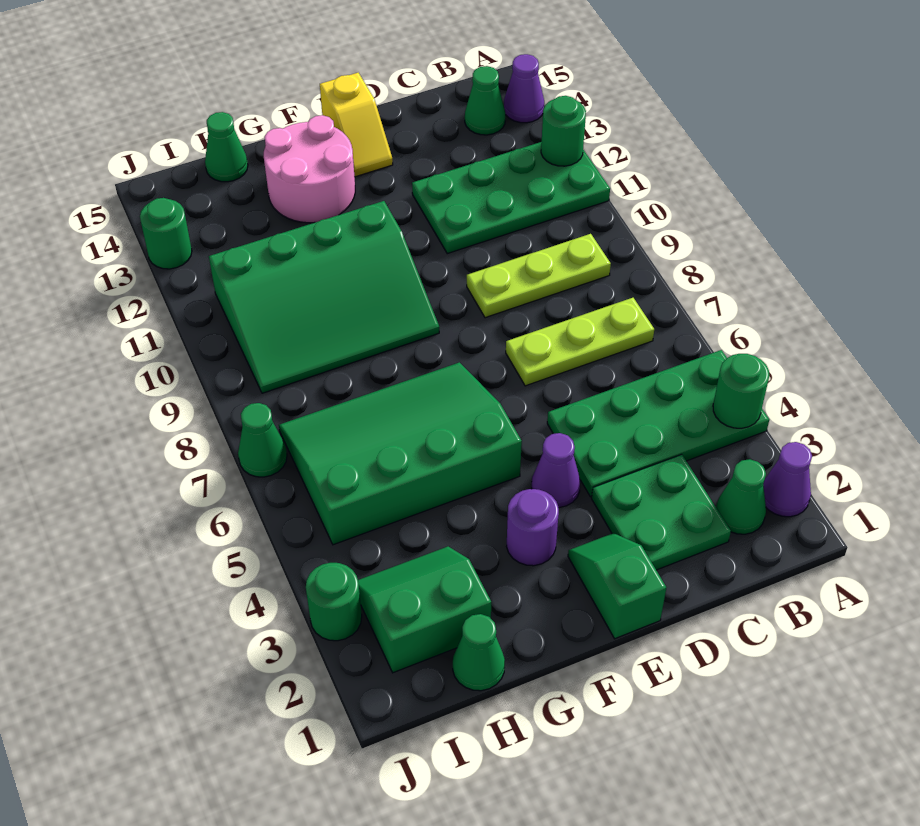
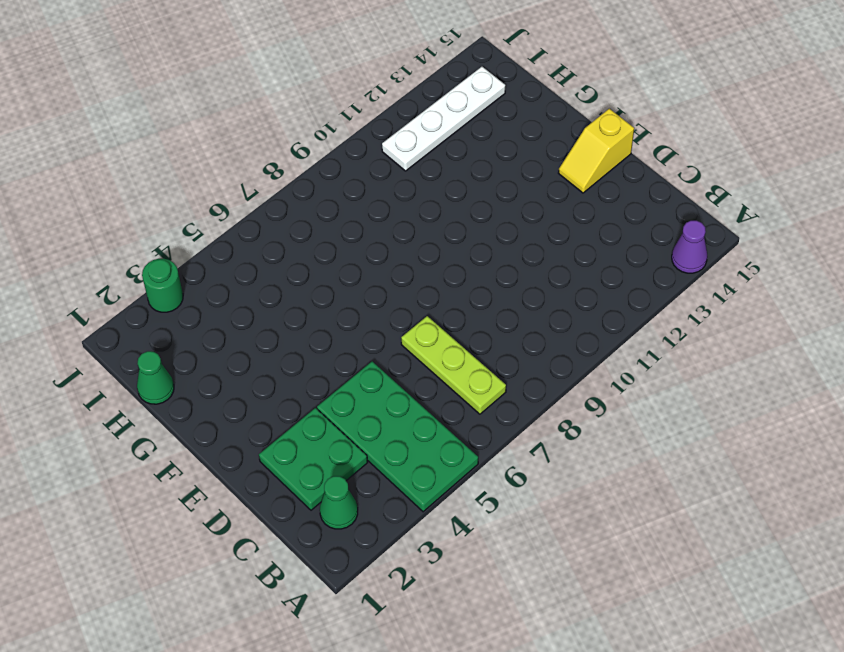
white 1x4 plate [382,67,505,171] -> green 3x4 slope [209,201,439,393]
none -> purple 1x1 cone [763,442,812,517]
none -> green 2x4 plate [412,142,610,254]
none -> lime 1x3 plate [467,234,611,318]

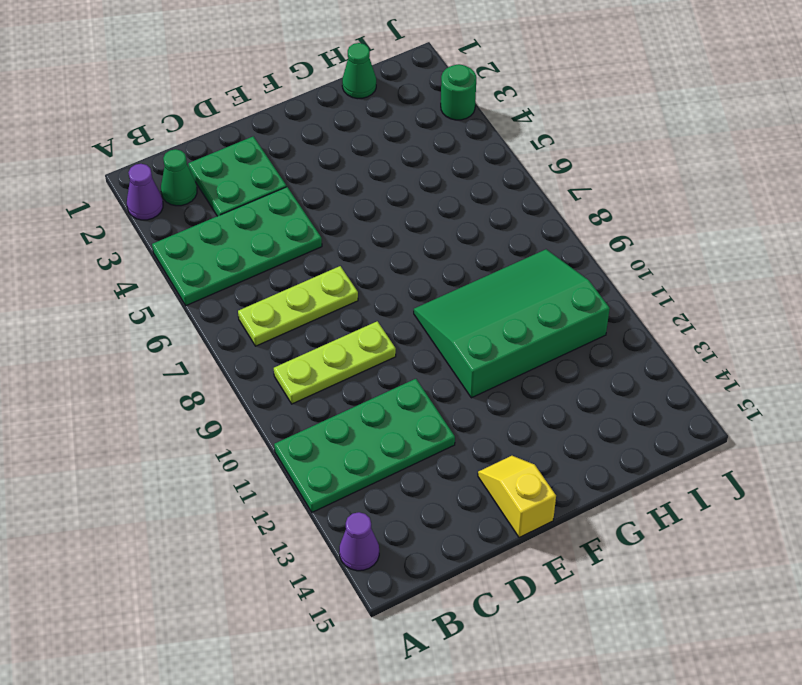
none -> green 1x1 cone [465,66,505,135]
none -> green 1x2 slope [568,533,666,639]
none -> purple 1x1 cone [532,433,580,508]

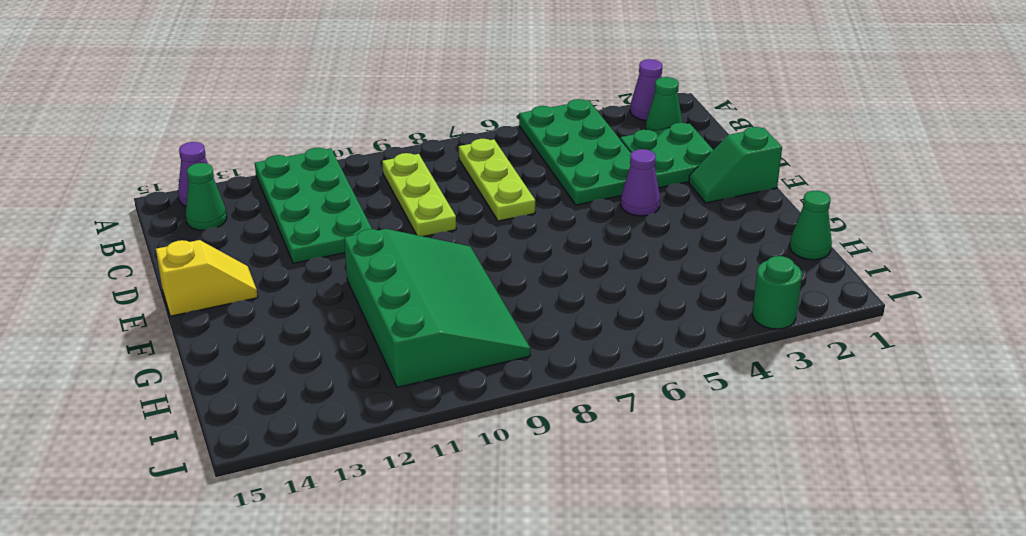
none -> purple 1x1 round brick [507,489,559,566]
none -> green 3x4 slope [279,362,522,545]
none -> pink 2x2 round brick [264,115,355,223]

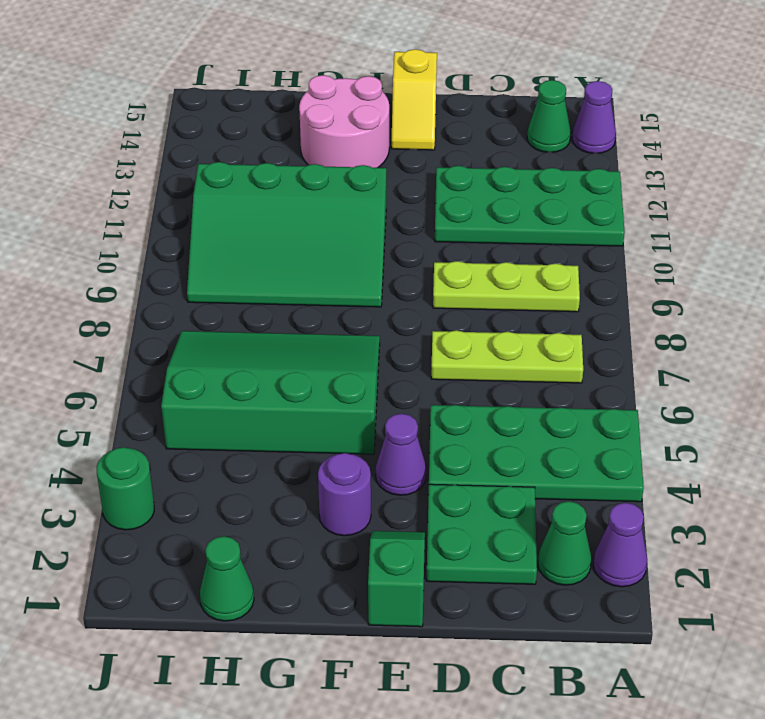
none -> green 2x2 slope [358,546,491,673]
none -> green 1x1 cone [205,112,248,182]
none -> green 1x1 cone [238,403,287,477]

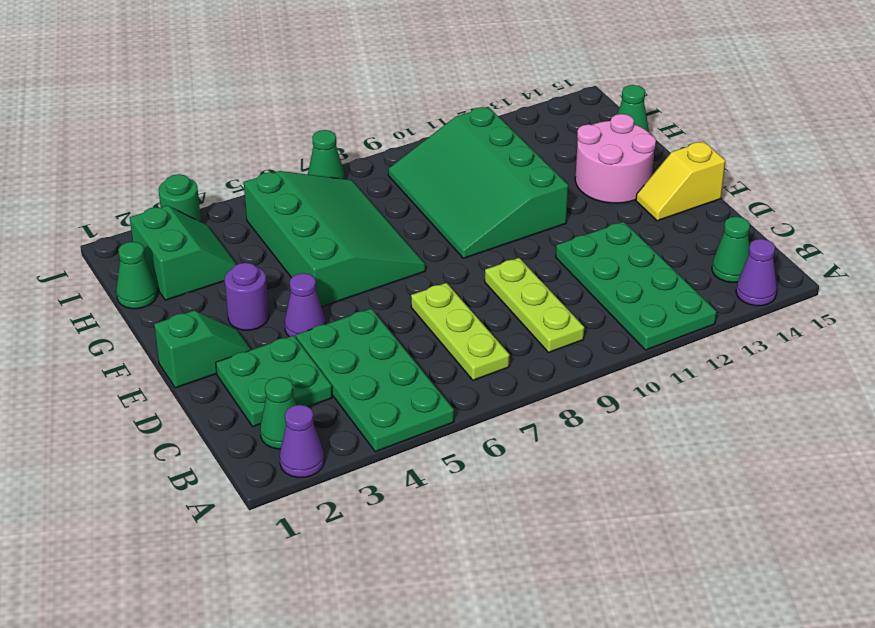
none -> green 1x1 round brick [140,198,192,269]
none -> green 1x1 round brick [713,354,769,428]
none -> green 1x1 round brick [541,96,586,166]

